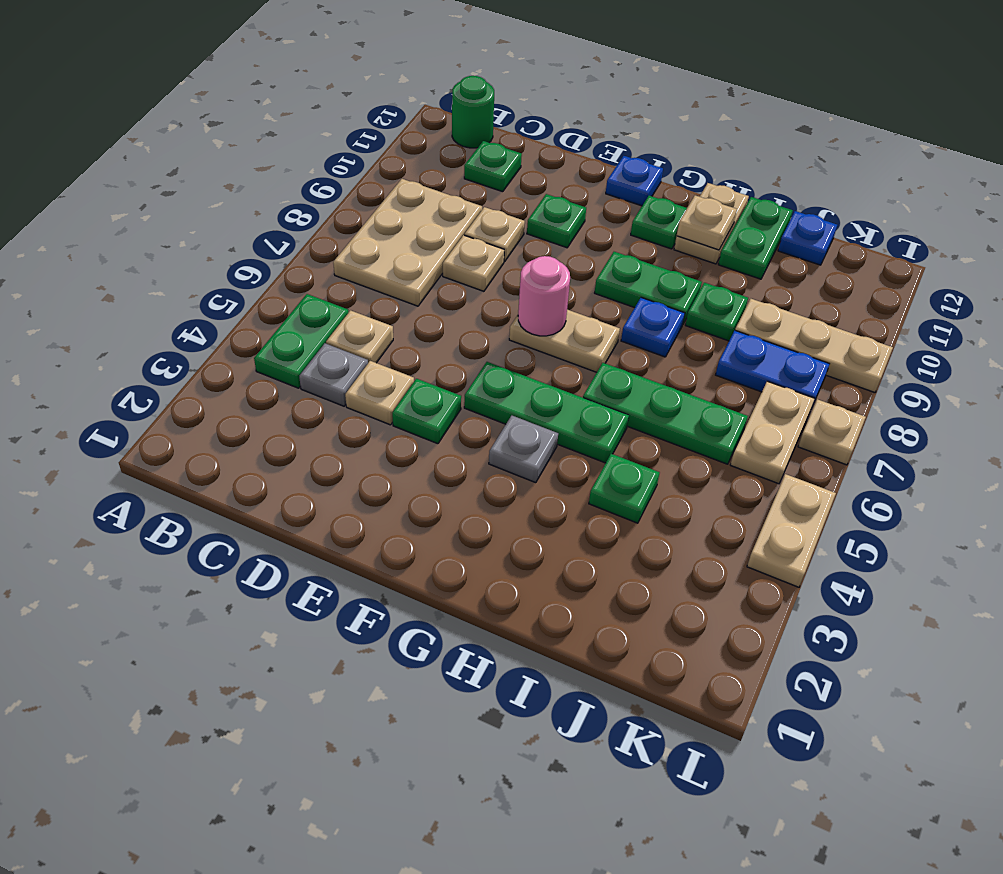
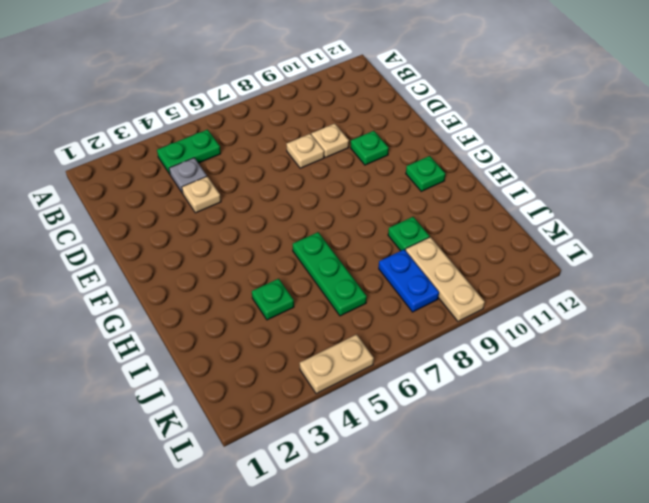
none -> tan 2x3 plate [333,179,482,306]
none -> green 1x1 round brick [452,76,494,148]
none -> tan 1x1 plate [326,310,393,363]
none -> green 1x1 plate [464,141,522,192]

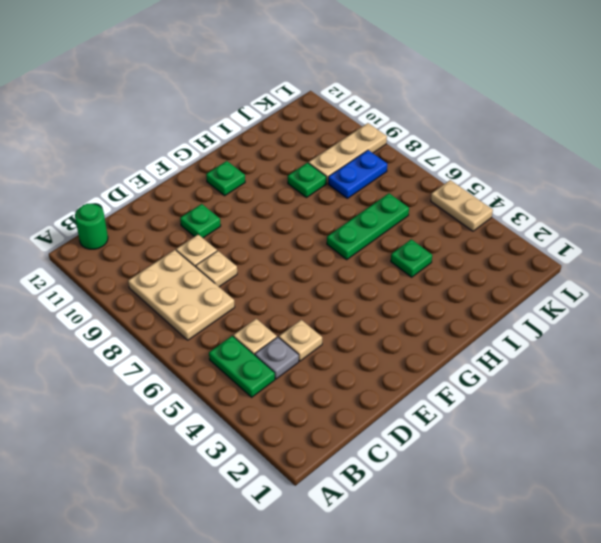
none -> green 1x1 plate [464,141,522,192]
none -> green 1x1 plate [392,379,461,444]
none -> green 1x3 plate [464,362,629,463]
none -> tan 1x2 plate [509,310,620,372]

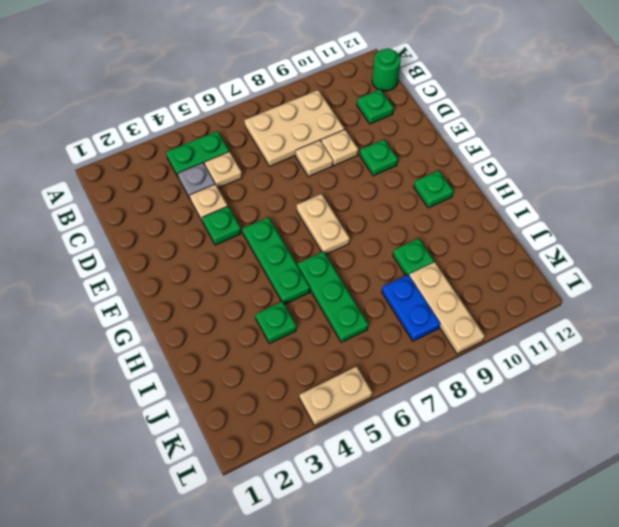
none -> blue 1x1 plate [606,156,663,206]
none -> grey 1x1 plate [489,416,558,483]
none -> green 1x2 plate [595,252,702,324]
none -> blue 1x1 plate [621,298,685,357]

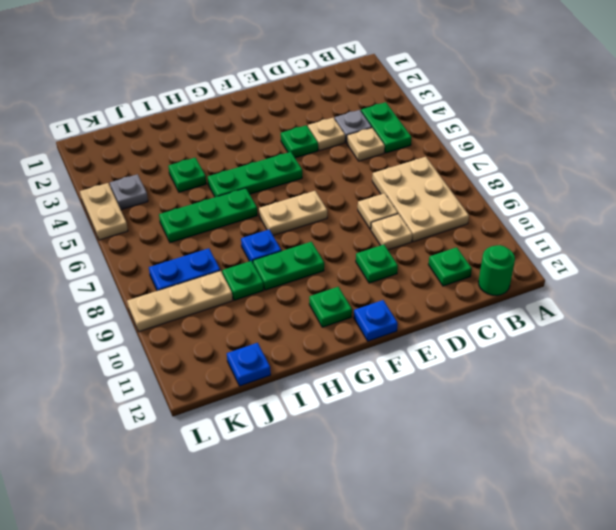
grey 1x1 plate [110,174,148,210] -> grey 1x1 plate moved to [489,416,558,483]
none -> tan 1x2 plate [674,183,749,264]
none -> green 1x2 plate [718,197,793,279]
none -> tan 1x2 plate [730,381,815,484]
none -> tan 1x1 plate [798,399,866,465]

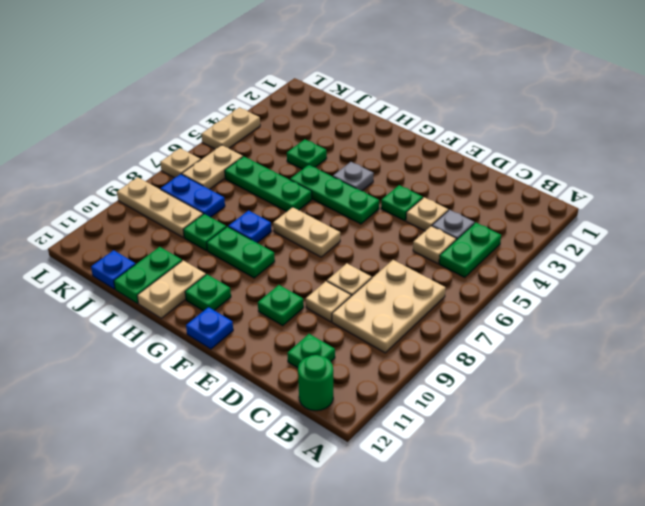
none -> pink 1x1 round brick [518,256,570,336]
none -> tan 1x1 plate [677,195,737,250]

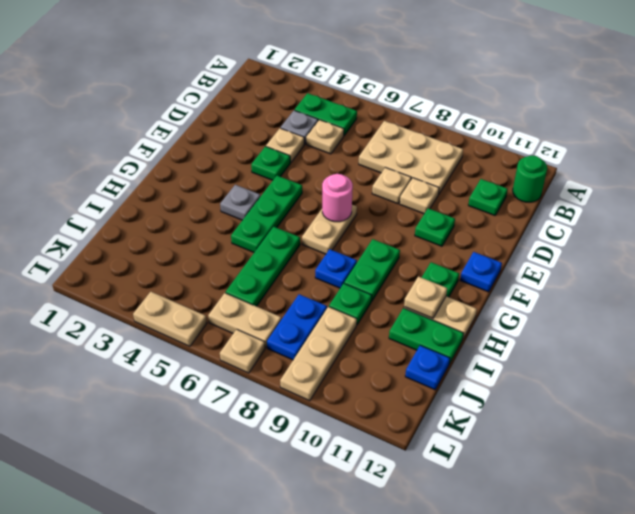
none -> green 1x1 plate [589,454,660,523]

